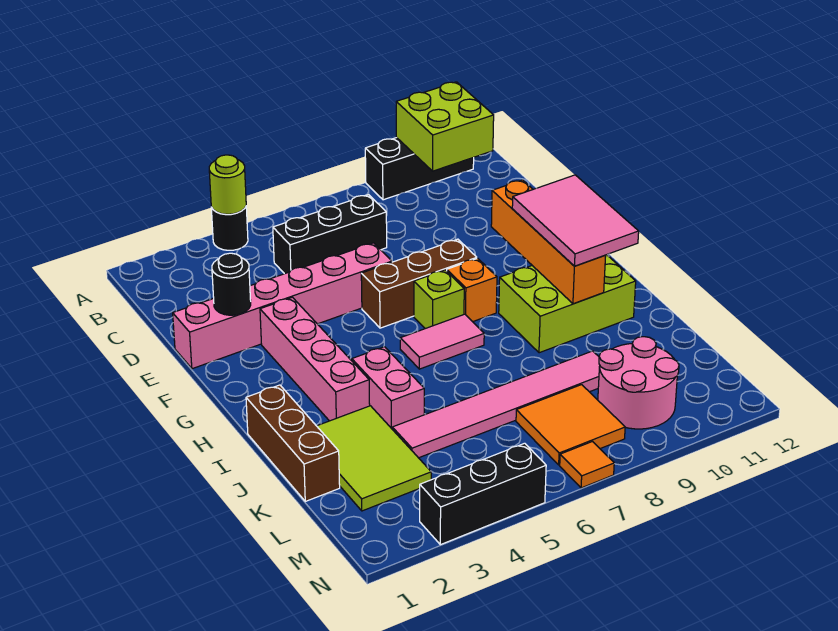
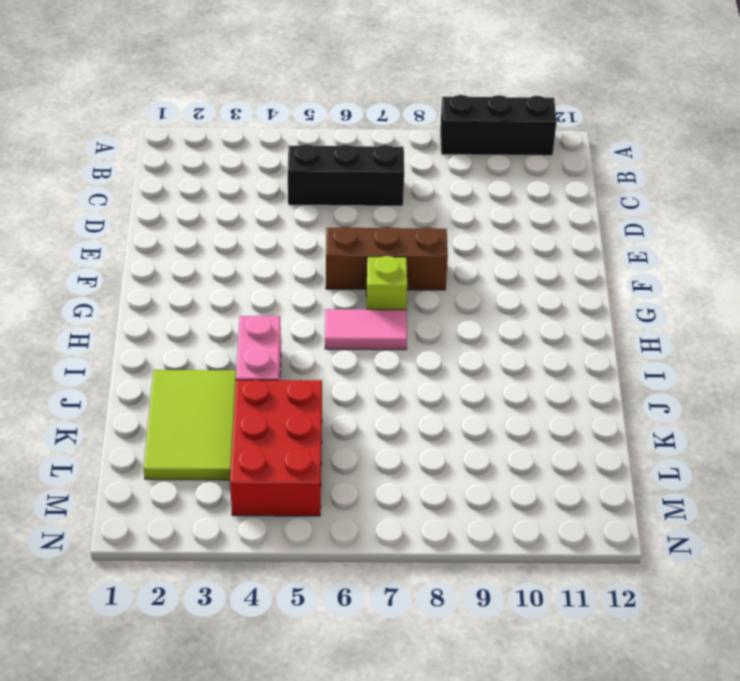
red 2x3 brick [230,380,322,516] -> pink 1x6 tile [392,351,600,458]
none -> black 1x1 round brick [211,207,248,250]
none -> pink 1x6 brick [173,243,392,369]
none -> pink 1x4 brick [260,297,370,421]

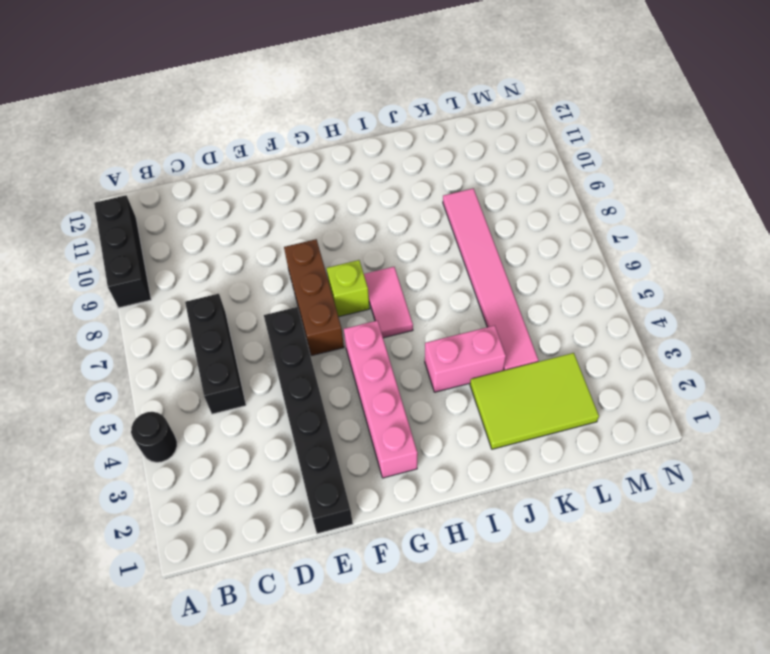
black 1x6 brick [264,307,353,534] -> pink 1x6 brick [173,243,392,369]
pink 1x4 brick [344,321,418,478] -> pink 1x4 brick turned to [260,297,370,421]
none -> orange 1x1 brick [447,258,497,322]
none -> lime 2x3 brick [499,255,636,353]
none -> brown 1x3 brick [246,385,340,501]

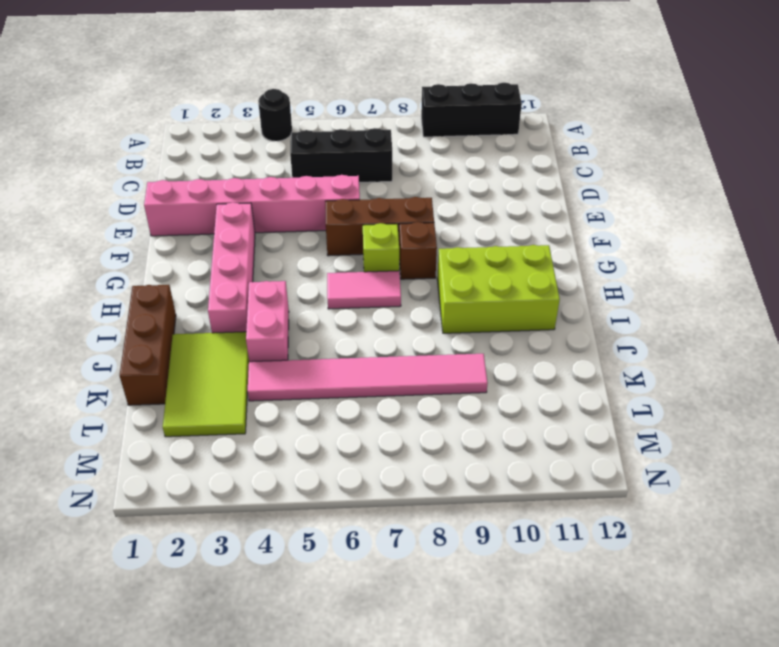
brown 1x1 brick [399,222,437,279] -> orange 1x1 brick [447,258,497,322]
none -> orange 2x2 tile [516,385,625,465]
none -> pink 2x2 round brick [598,337,679,429]
none -> black 1x3 brick [420,443,546,545]

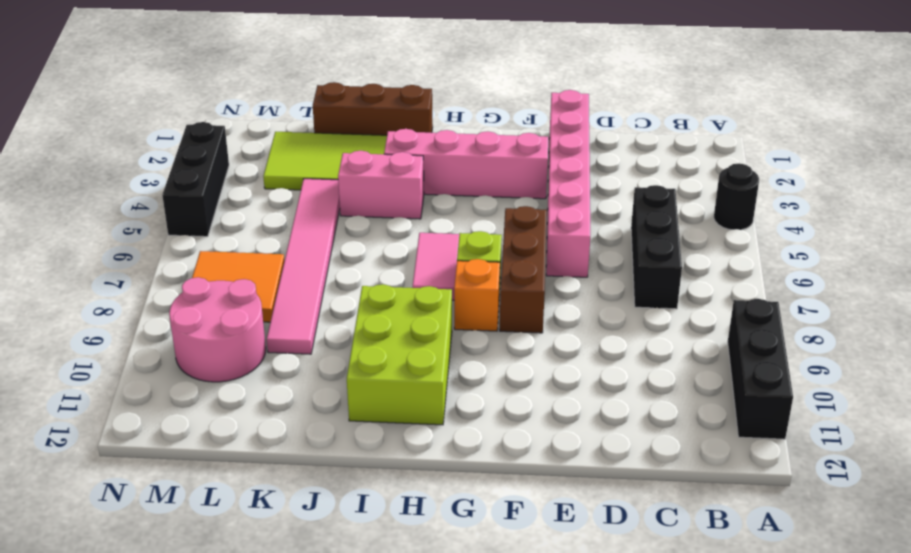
none -> orange 1x1 tile [560,442,614,488]
none -> lime 1x1 round brick [209,155,246,214]
none -> lime 2x2 brick [396,82,494,171]

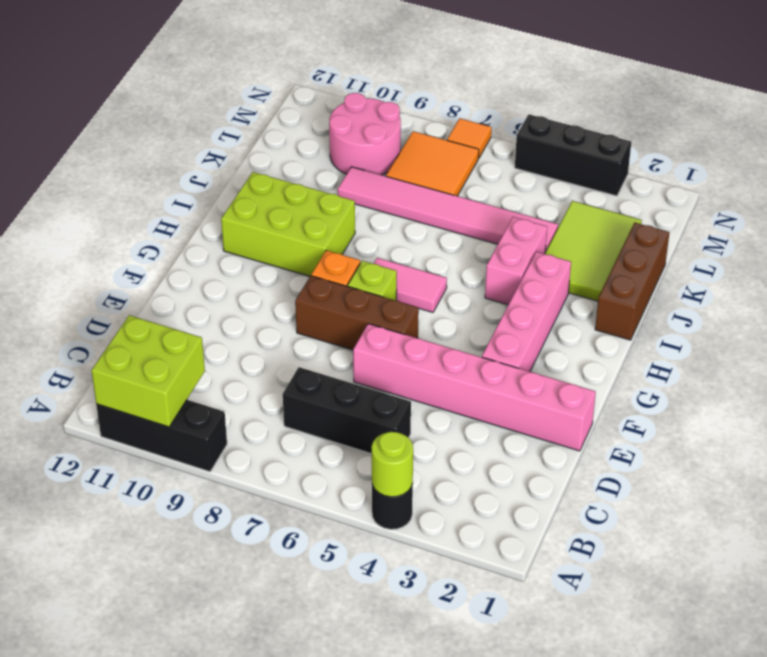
none -> black 1x1 round brick [212,253,251,315]
none -> orange 1x4 brick [491,180,606,304]
none -> pink 2x3 tile [512,175,639,266]

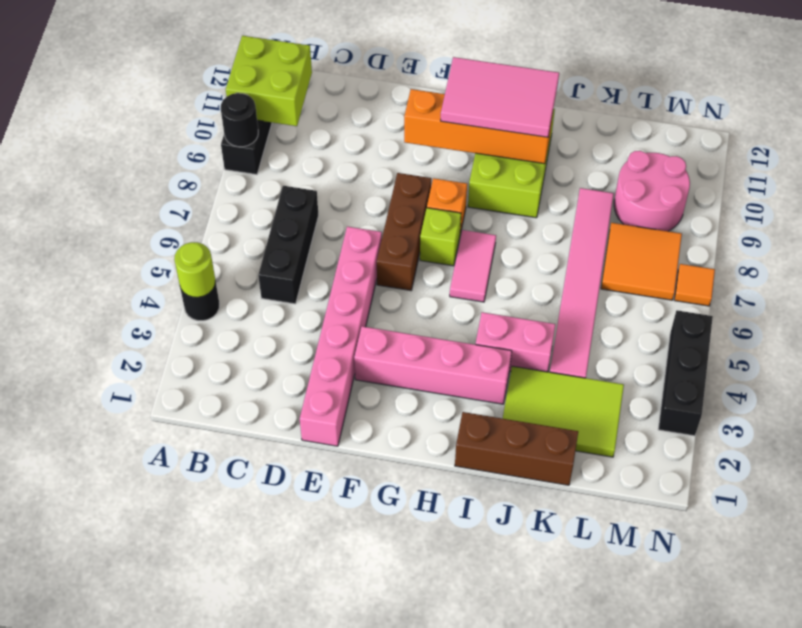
black 1x1 round brick [221,93,258,147] -> black 1x1 round brick moved to [212,253,251,315]

